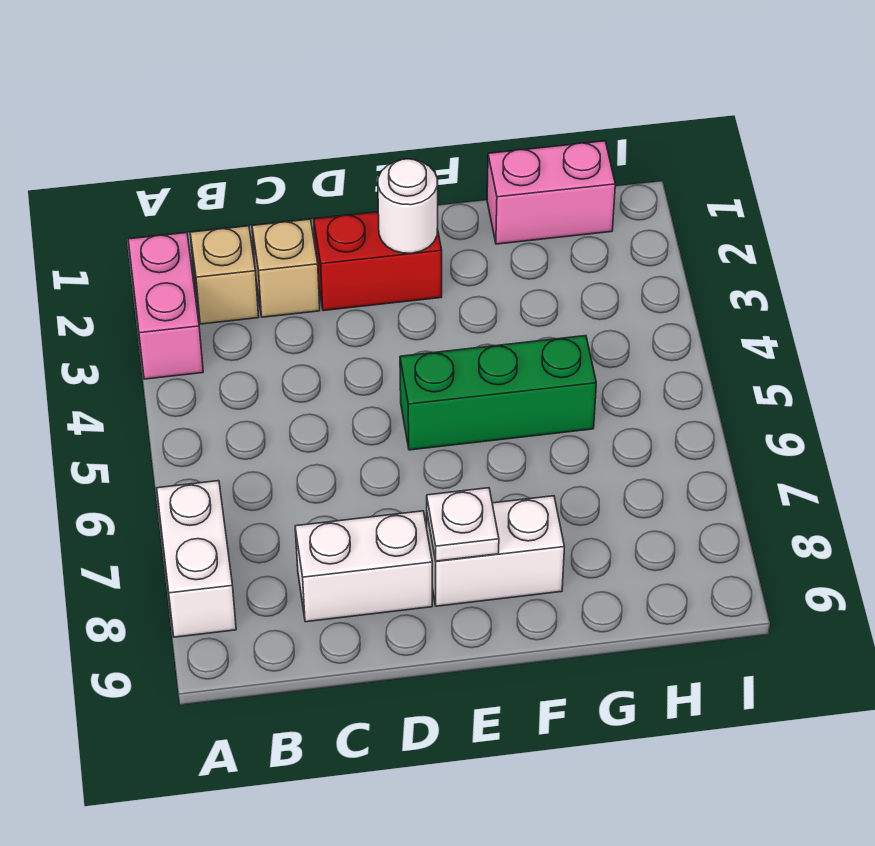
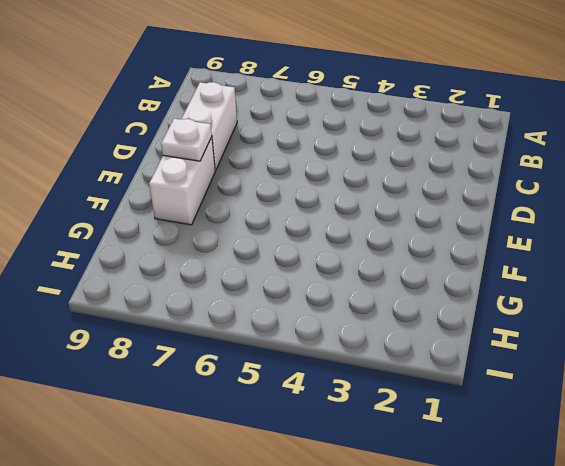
none -> pink 1x2 brick [128,233,203,379]
none -> white 1x2 brick [157,481,236,637]

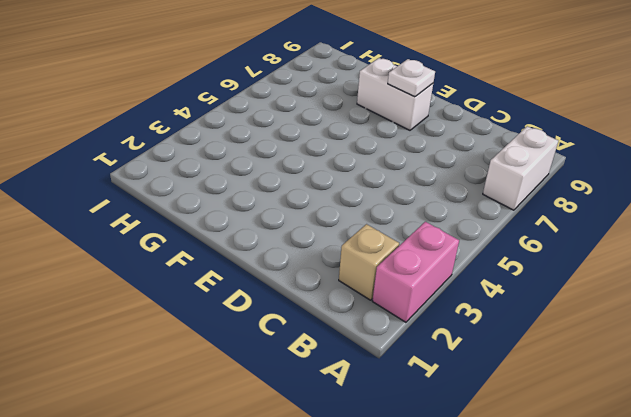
none -> tan 1x1 brick [252,219,320,317]
none -> white 1x2 brick [295,511,432,622]

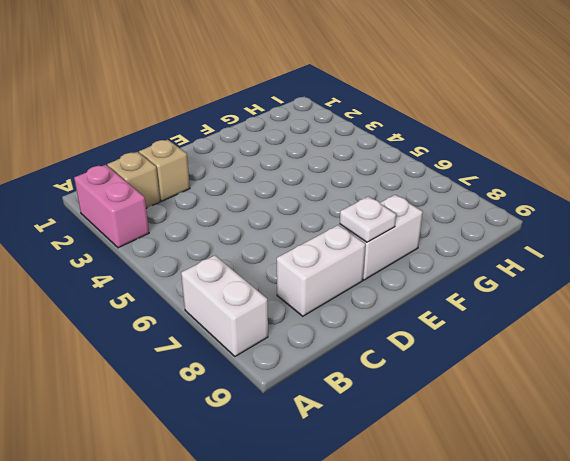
none -> red 1x2 brick [314,212,442,311]
none -> green 1x3 brick [400,336,596,450]

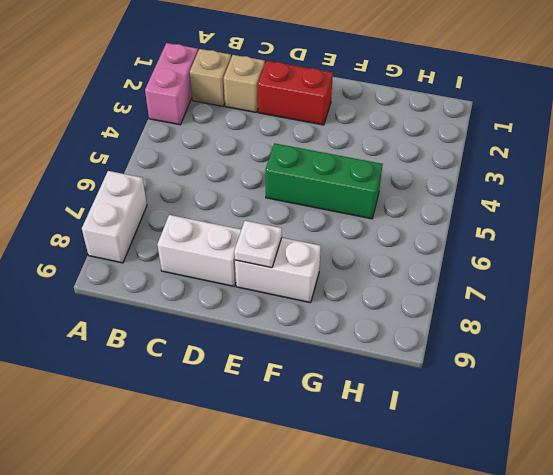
none -> pink 1x2 brick [487,141,615,244]
none -> white 1x1 round brick [378,159,438,253]

